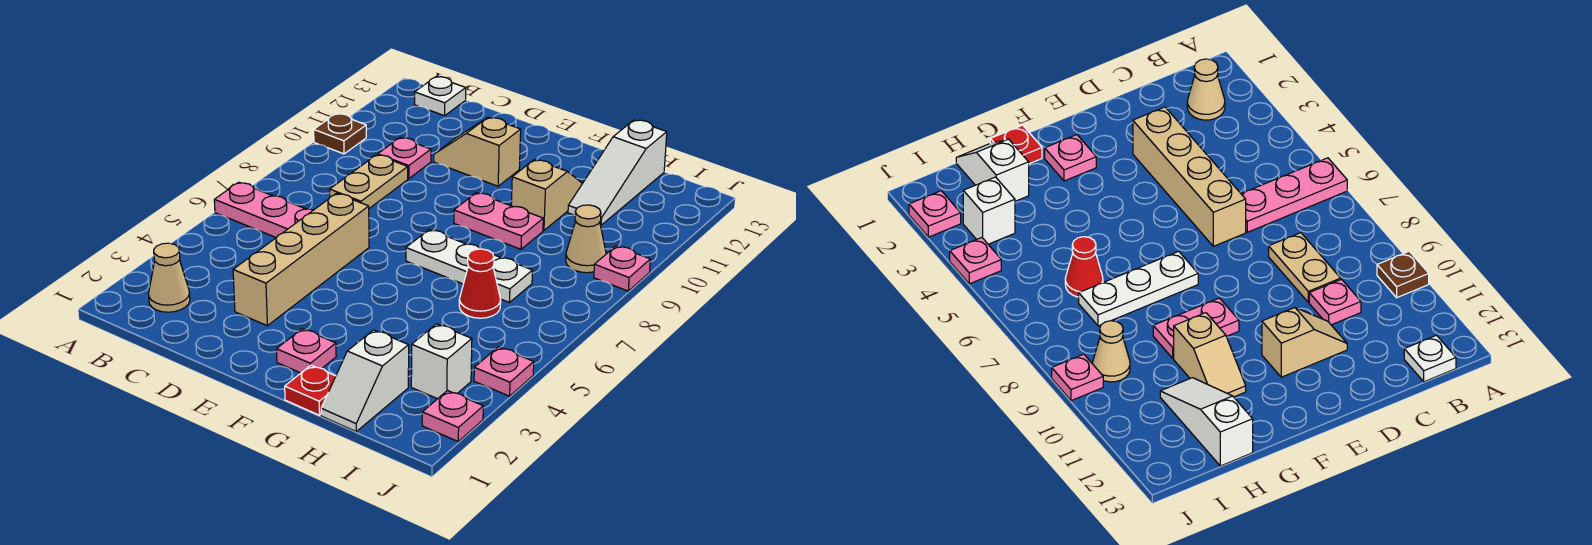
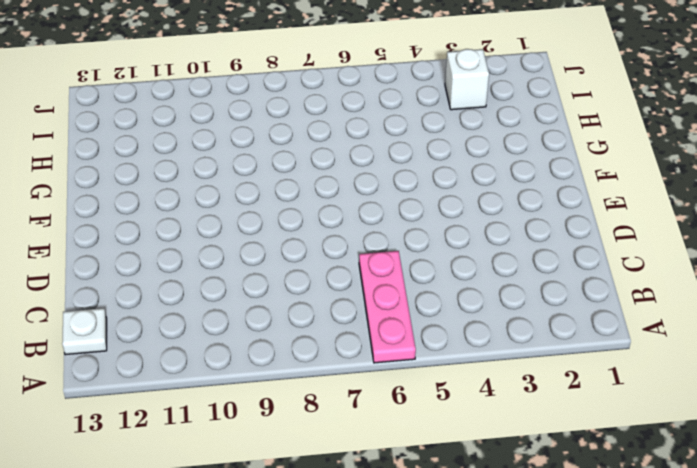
none -> brown 1x1 plate [314,114,366,154]
none -> tan 1x1 cone [148,243,190,312]
none -> tan 1x2 plate [330,155,408,209]

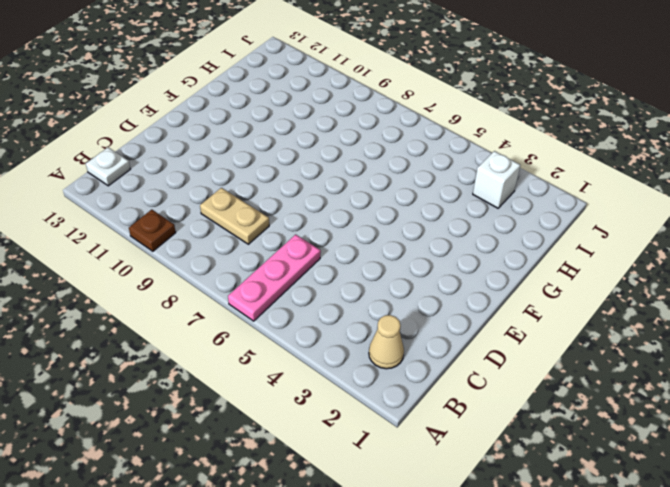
none -> pink 1x1 plate [378,138,431,179]
none -> tan 1x4 brick [233,193,369,326]
none -> tan 1x2 slope [433,117,521,186]

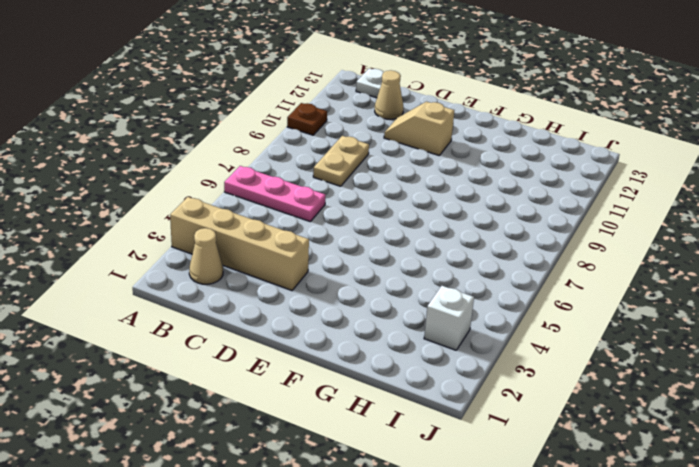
tan 1x4 brick [170,197,309,291] -> tan 1x4 brick turned to [233,193,369,326]
tan 1x1 cone [375,70,403,119] -> tan 1x1 cone moved to [566,205,606,273]
none -> pink 1x1 plate [378,138,431,179]
none -> pink 1x1 plate [277,329,336,373]
none -> white 1x3 plate [406,230,532,303]

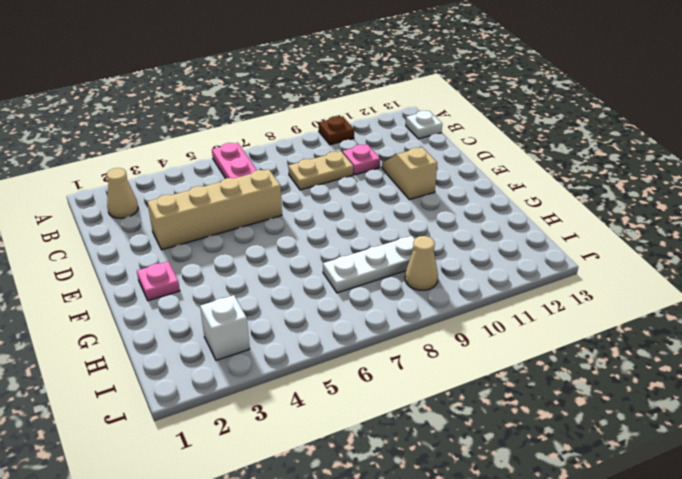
white 1x3 plate [323,236,415,293] -> white 1x3 plate turned to [406,230,532,303]
none -> pink 1x2 plate [454,193,543,249]
none -> red 1x1 plate [285,365,336,415]
none -> tan 1x2 slope [511,159,583,231]

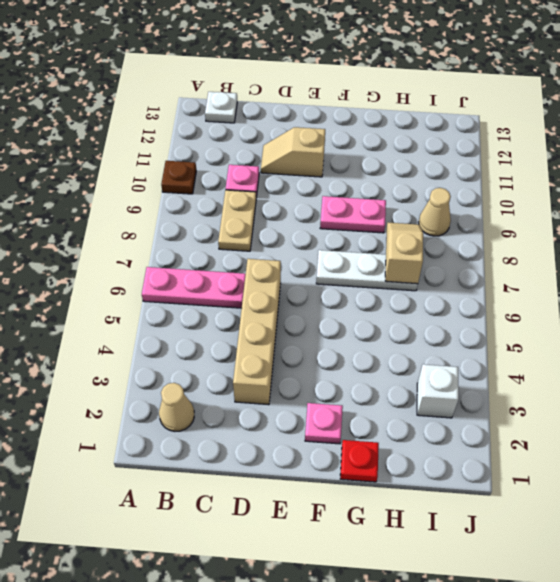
tan 1x2 slope [385,223,423,284] -> tan 1x2 slope moved to [511,159,583,231]
none -> white 1x2 slope [321,330,409,431]
none -> red 1x1 cone [459,249,501,318]
none -> white 1x3 slope [568,120,667,225]

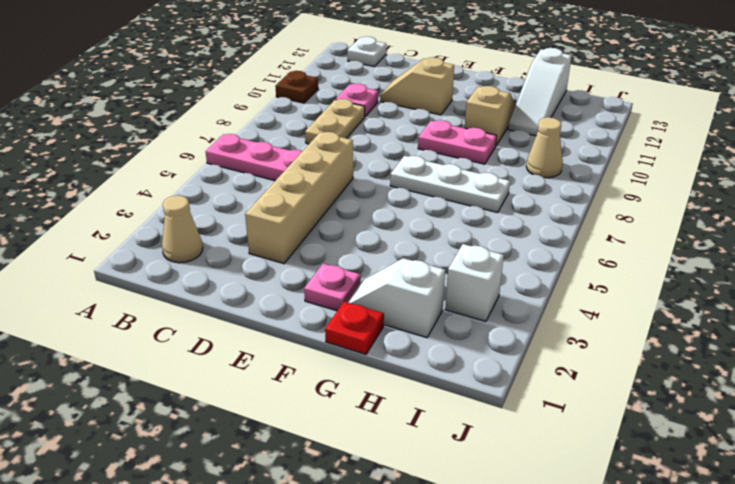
white 1x2 slope [348,258,445,338] -> white 1x2 slope turned to [321,330,409,431]
none -> red 1x1 cone [459,249,501,318]
none -> pink 1x1 plate [422,391,483,441]
none -> pink 1x1 plate [474,347,534,396]

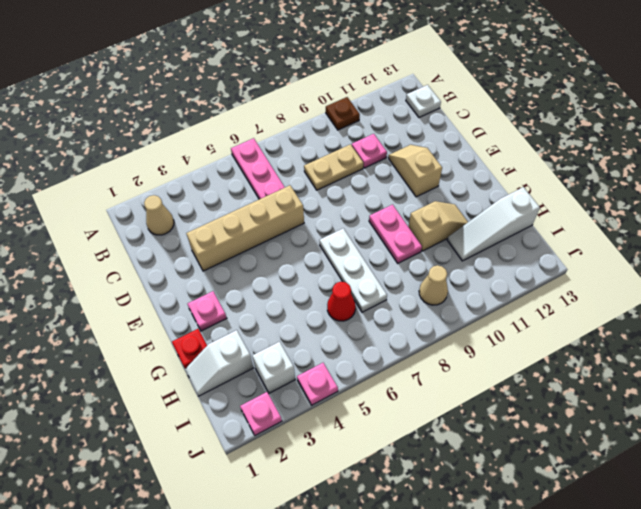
none -> pink 1x1 plate [594,246,650,291]

